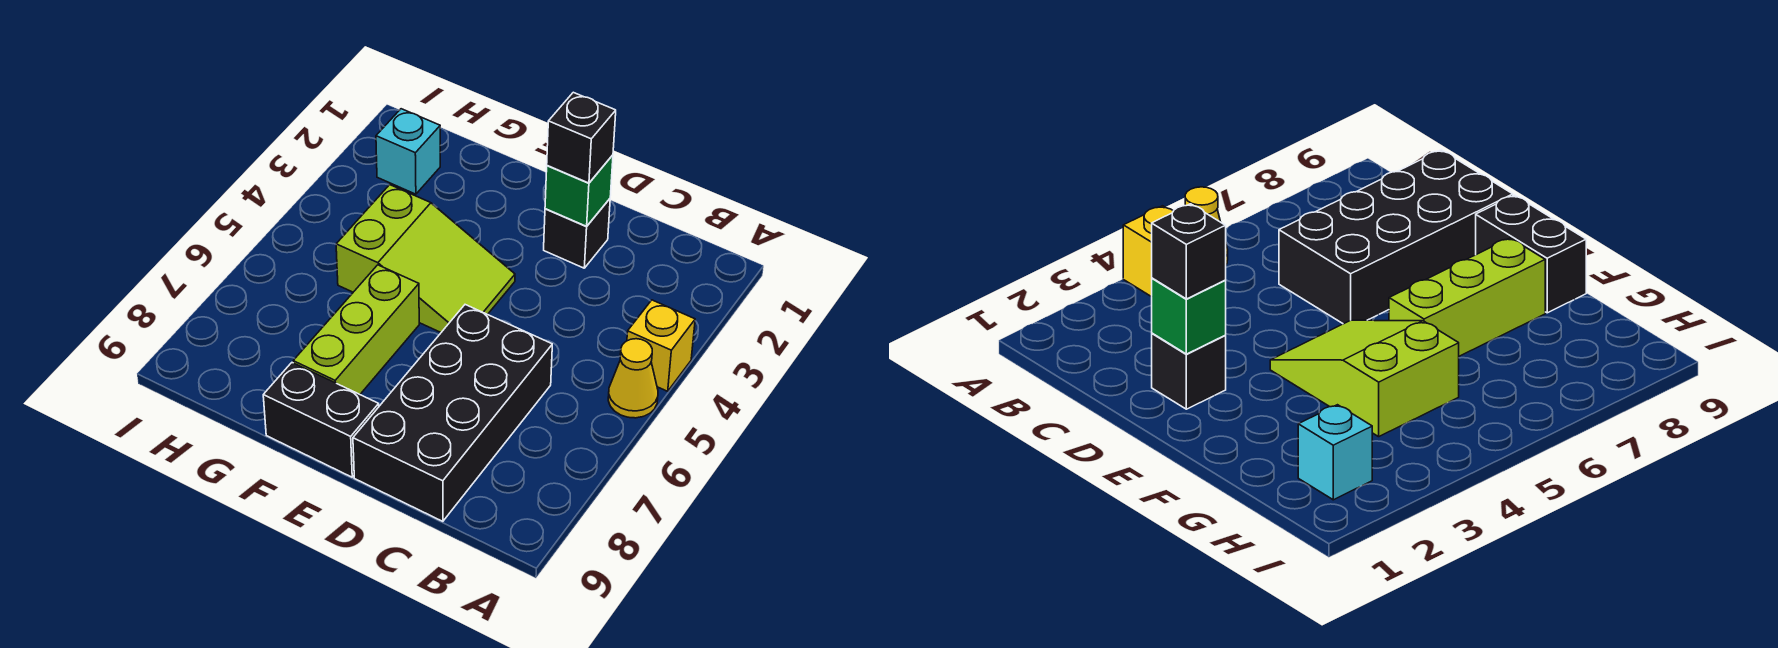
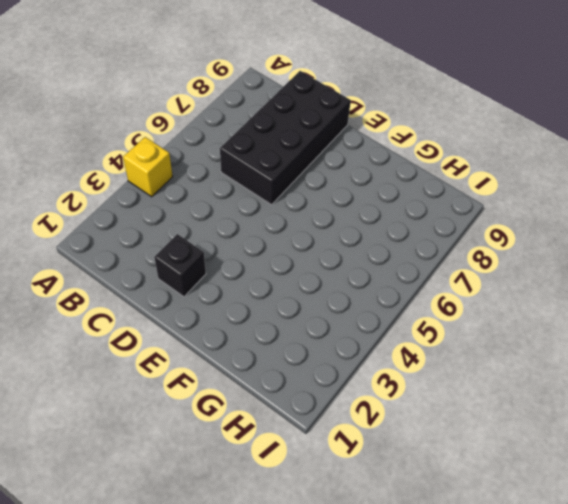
none -> yellow 1x1 cone [608,339,658,418]
none -> lime 2x3 slope [336,185,515,332]

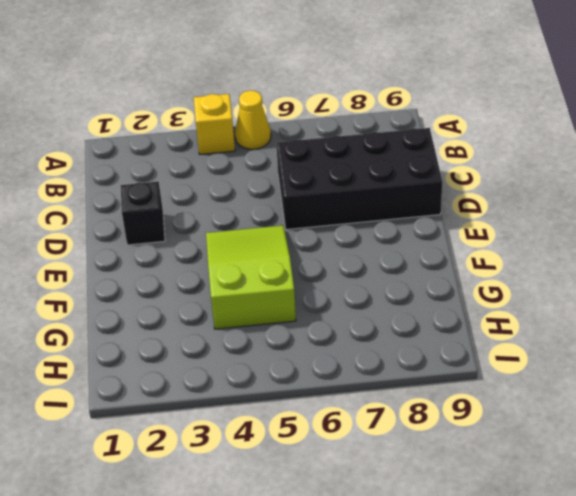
none -> black 1x2 brick [263,363,379,477]
none -> lime 1x3 brick [293,265,419,394]

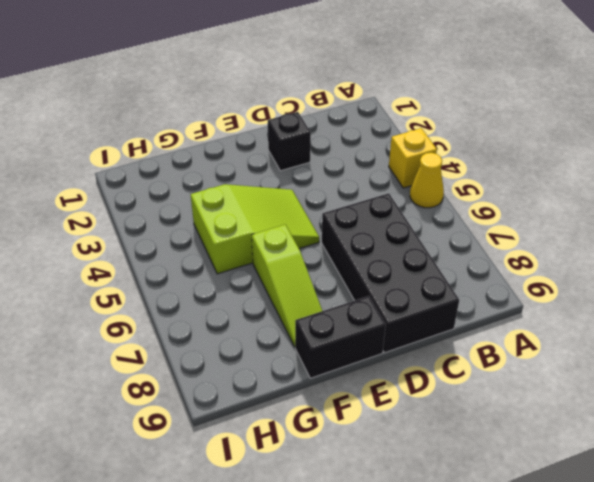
lime 1x3 slope [252,224,322,347] -> lime 1x3 brick [293,265,419,394]
none -> cyan 1x1 brick [376,109,440,194]
none -> green 1x1 brick [545,155,613,226]

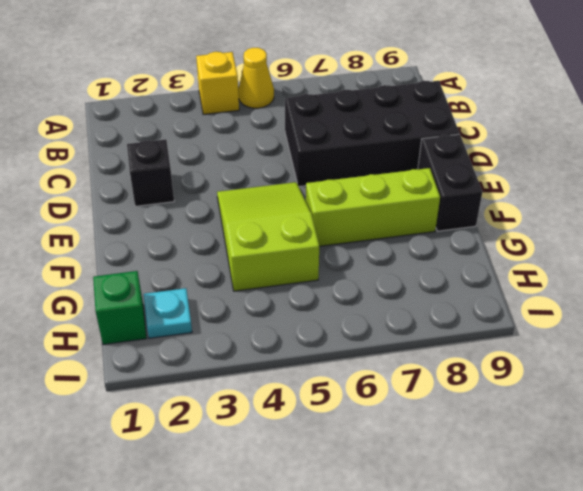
green 1x1 brick [93,271,146,345] -> green 1x1 brick moved to [545,155,613,226]
cyan 1x1 plate [144,288,192,338] -> cyan 1x1 brick [376,109,440,194]
none -> black 1x1 brick [547,92,616,183]

